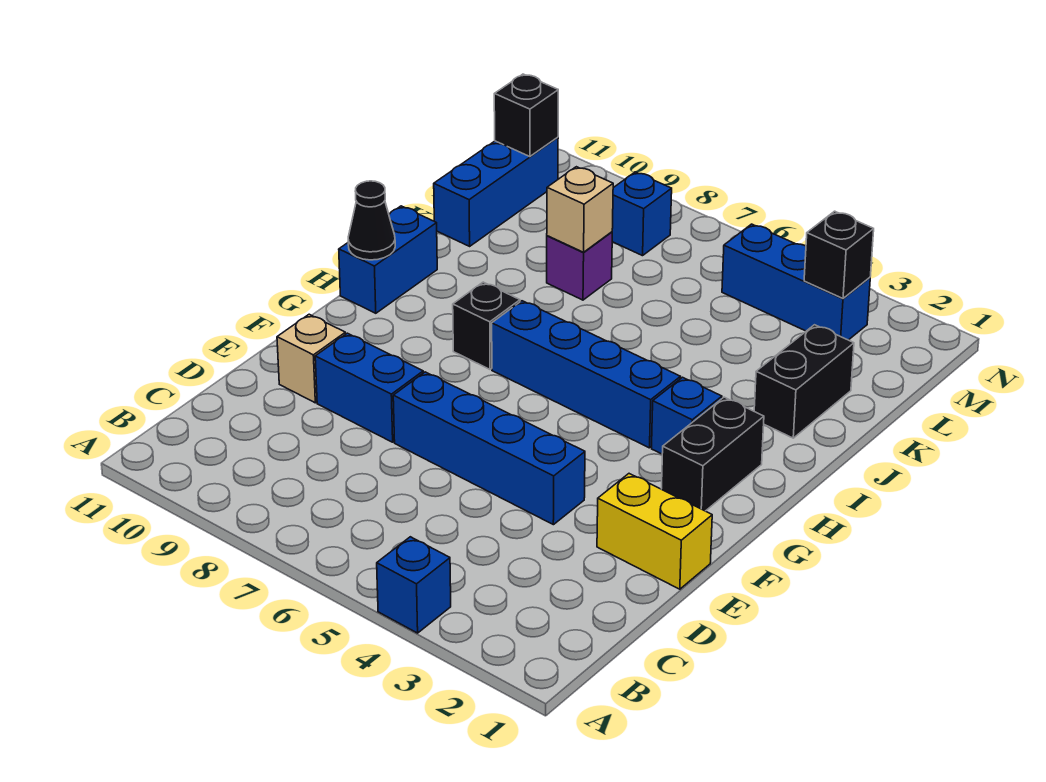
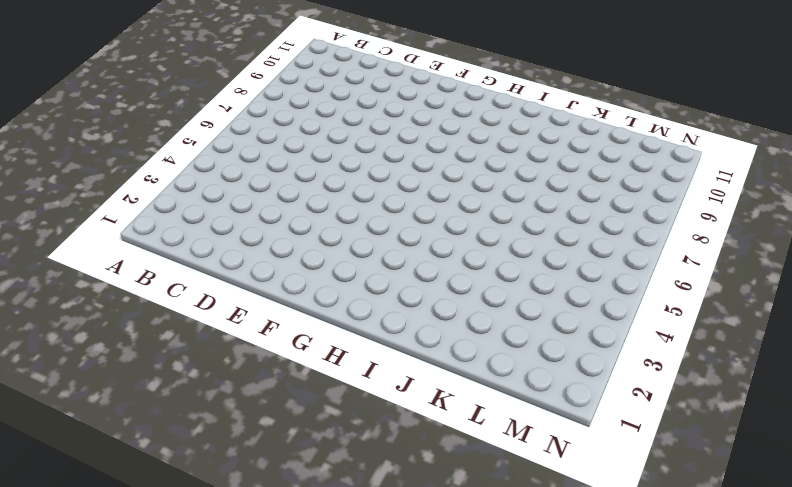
none -> blue 1x1 brick [377,537,451,633]
none -> yellow 1x2 brick [597,474,712,589]
none -> blue 1x4 brick [393,372,585,525]

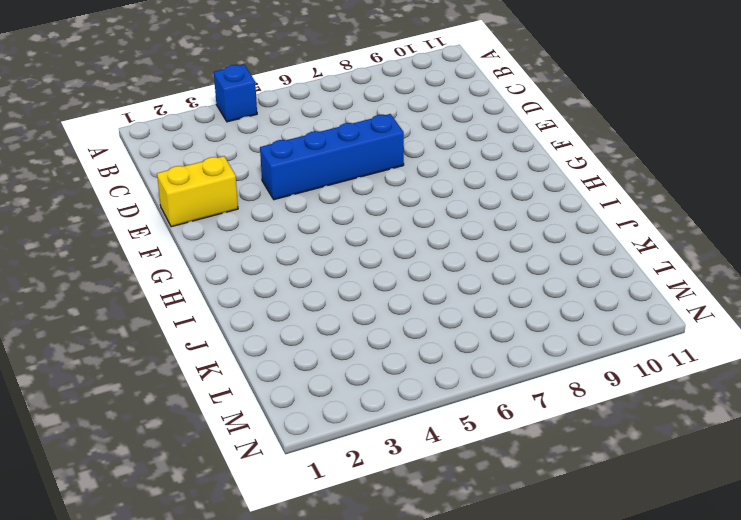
none -> blue 1x2 brick [315,333,423,442]
none -> tan 1x1 brick [277,314,345,403]
none -> black 1x2 brick [662,397,764,511]

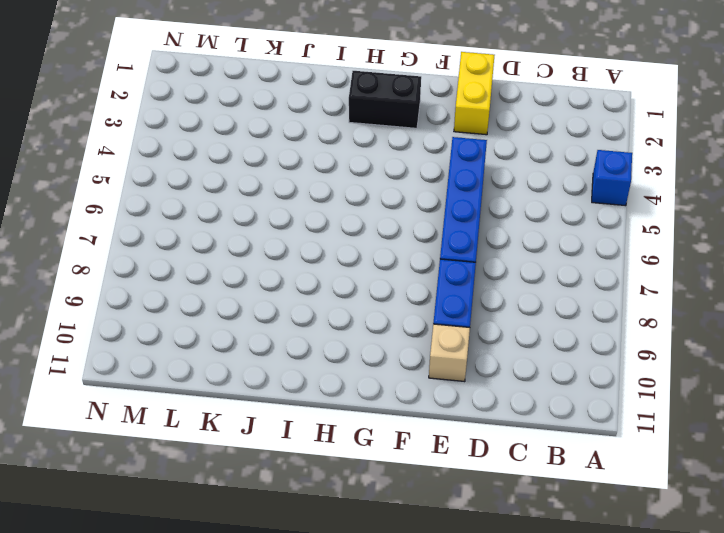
none -> blue 1x1 brick [652,377,722,454]
none -> blue 1x4 brick [492,301,681,448]
none -> black 1x1 brick [453,282,520,369]

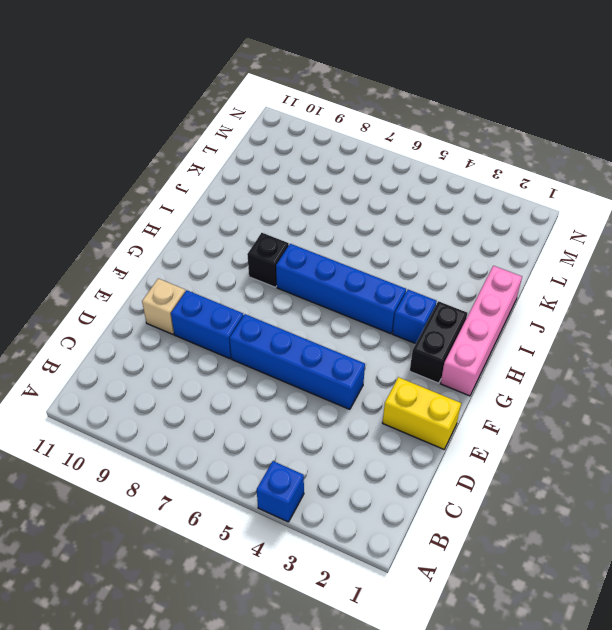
pink 1x4 brick [440,266,522,396] -> none
none -> blue 1x2 brick [339,206,437,313]
none -> black 1x2 brick [754,325,854,438]
none -> purple 1x1 brick [547,232,612,300]

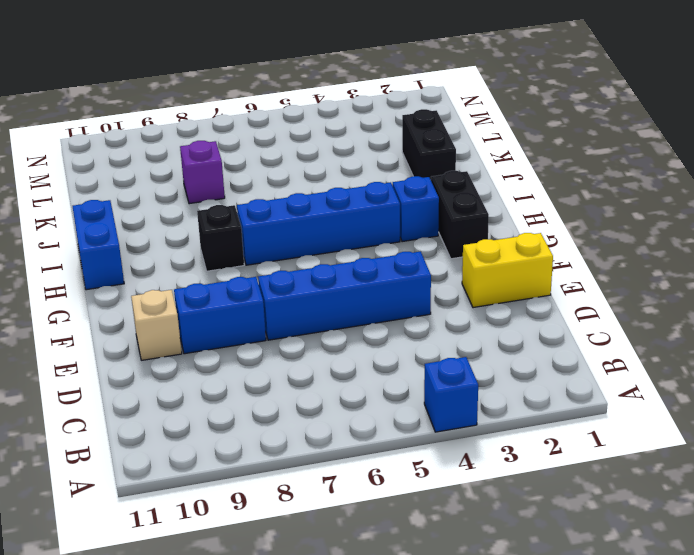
none -> blue 1x3 brick [434,137,558,246]
none -> blue 1x3 brick [722,224,870,340]
none -> blue 1x1 brick [612,172,672,256]

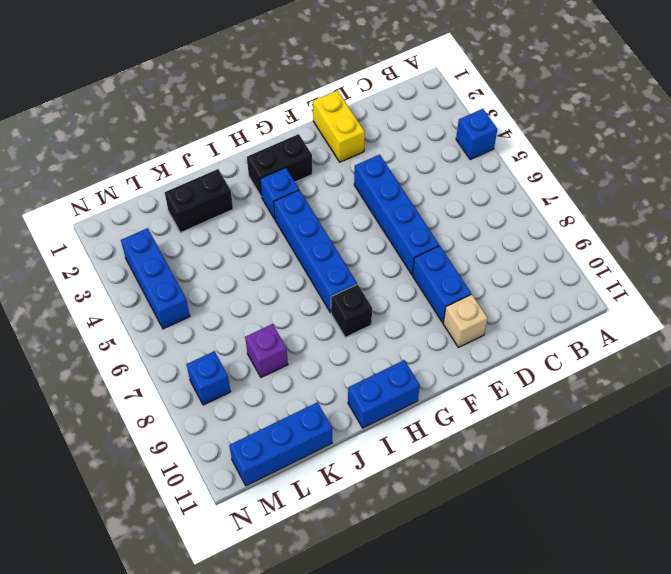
none -> black 1x1 cone [348,181,395,260]
none -> tan 1x1 brick [547,167,613,252]
none -> black 1x1 brick [804,211,874,298]

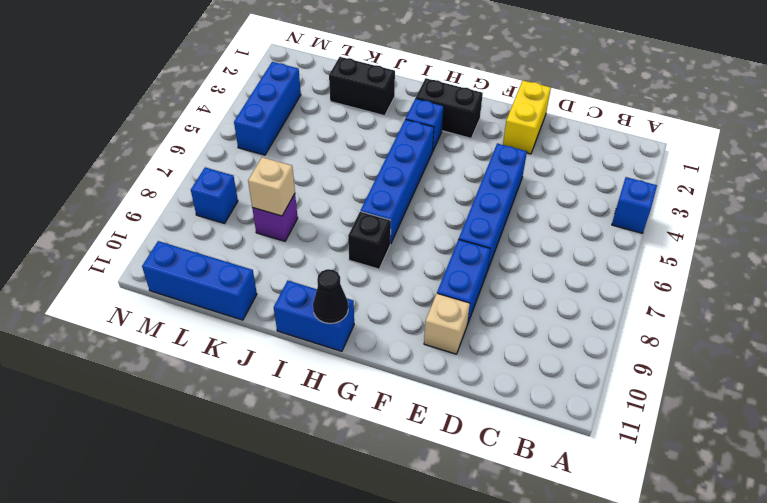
none -> black 1x1 brick [804,211,874,298]
none -> black 1x1 brick [494,74,558,157]

